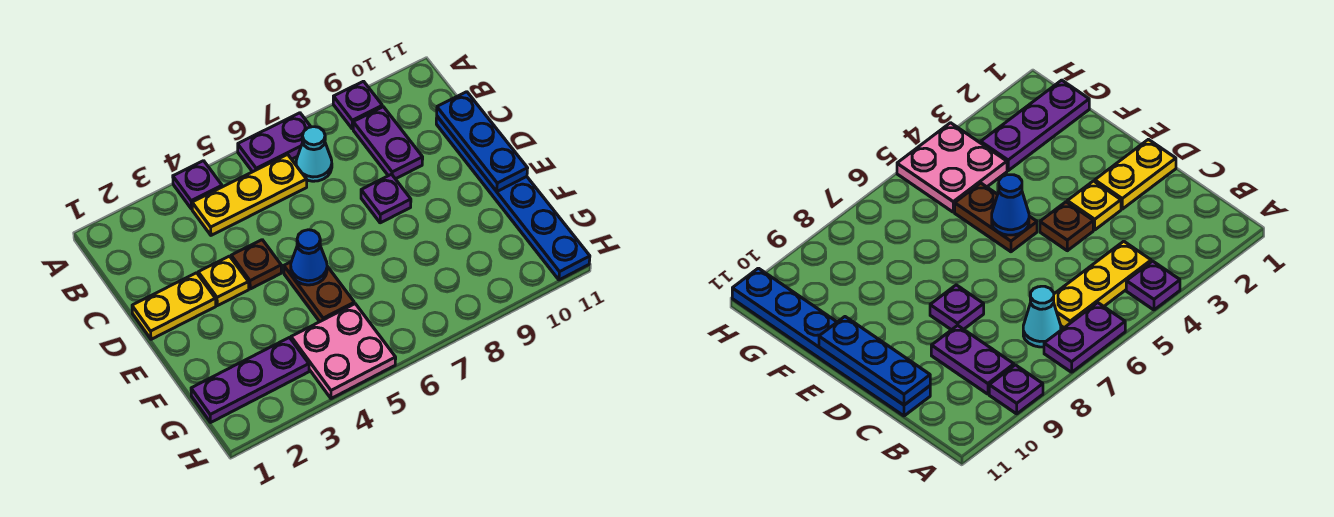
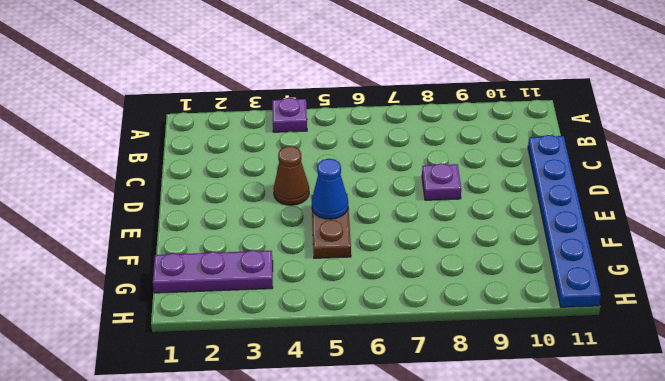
brown 1x1 cone [273,146,309,205] -> brown 1x1 plate [231,240,281,289]
none -> purple 1x2 plate [238,113,311,172]
none -> purple 1x1 plate [333,81,382,129]
none -> yellow 1x3 plate [192,154,307,235]

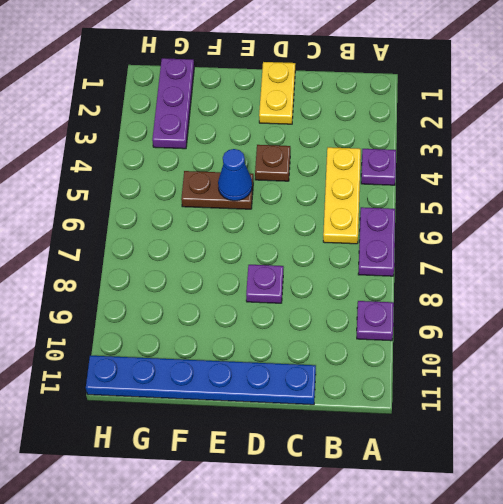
none -> cyan 1x1 cone [296,127,332,181]
none -> purple 1x2 plate [353,107,423,179]
none -> yellow 1x1 plate [198,256,249,306]

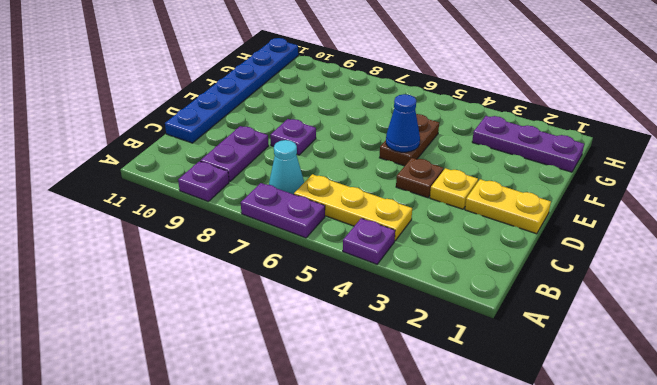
none -> pink 2x2 plate [291,304,396,399]
none -> blue 1x3 plate [437,92,528,191]

